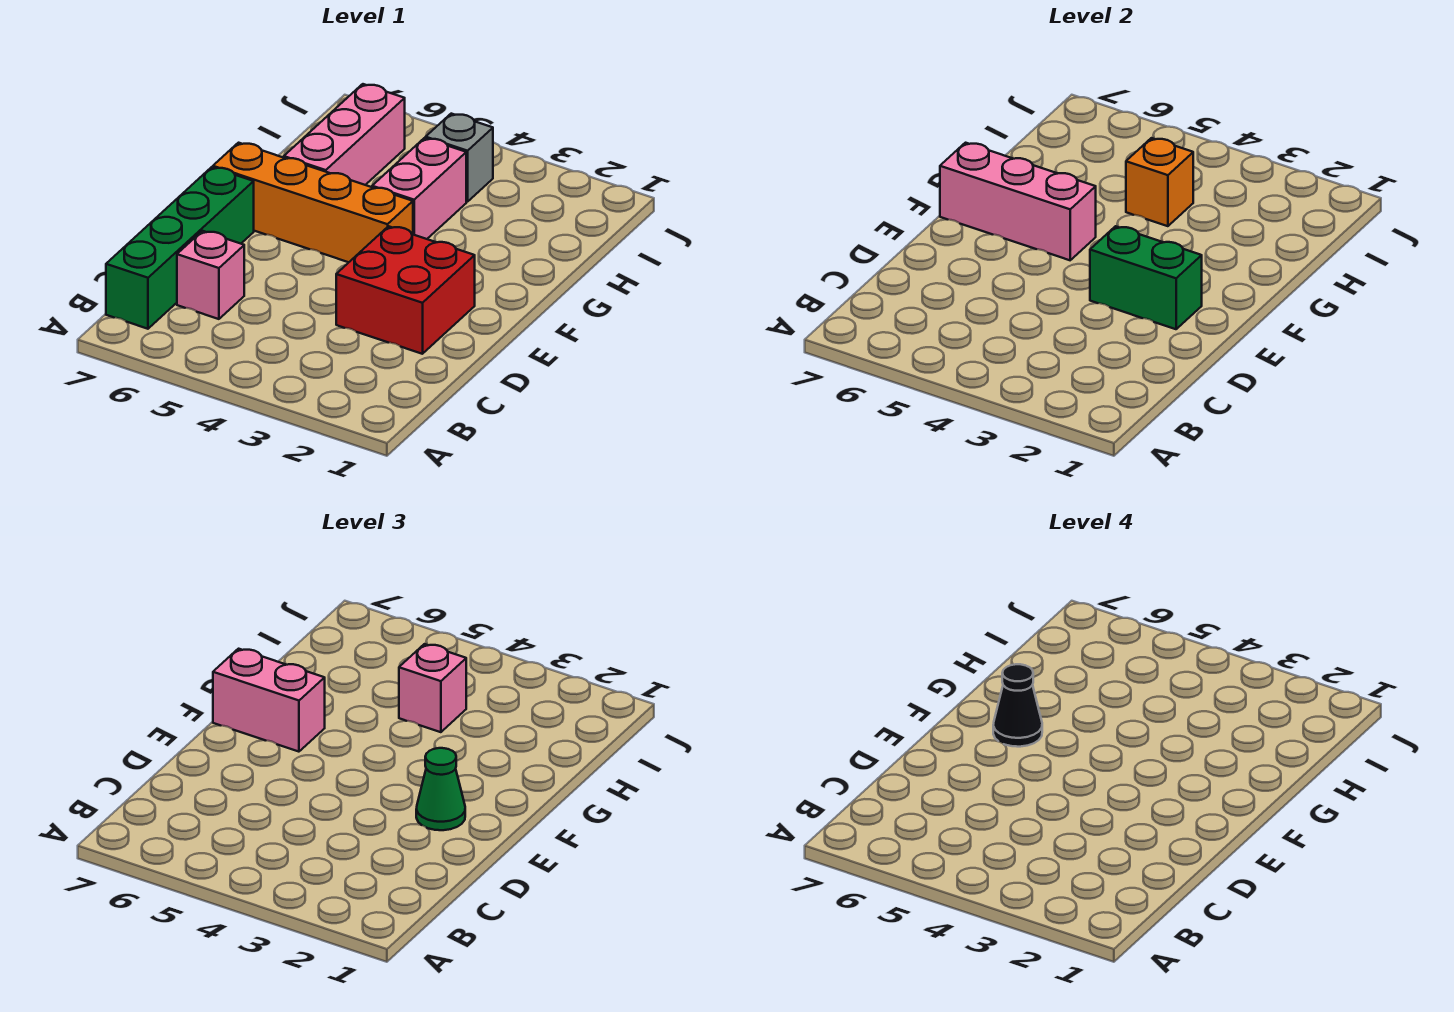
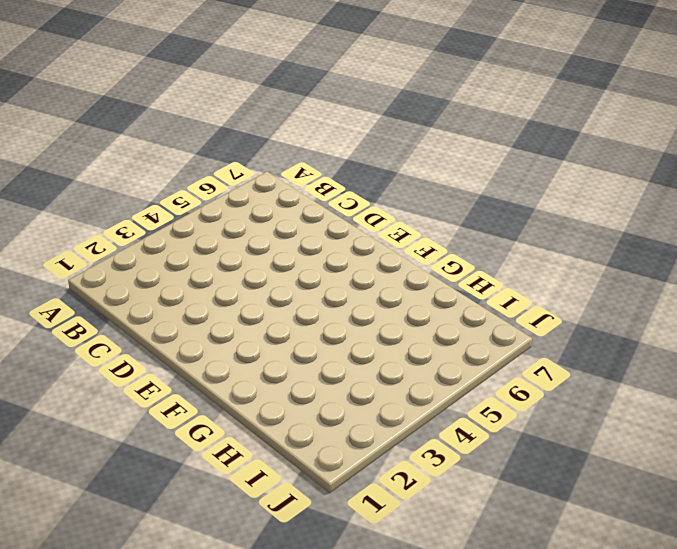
none -> green 1x4 brick [106,167,254,329]
none -> pink 1x1 brick [177,231,244,319]
none -> red 2x2 brick [336,226,475,354]

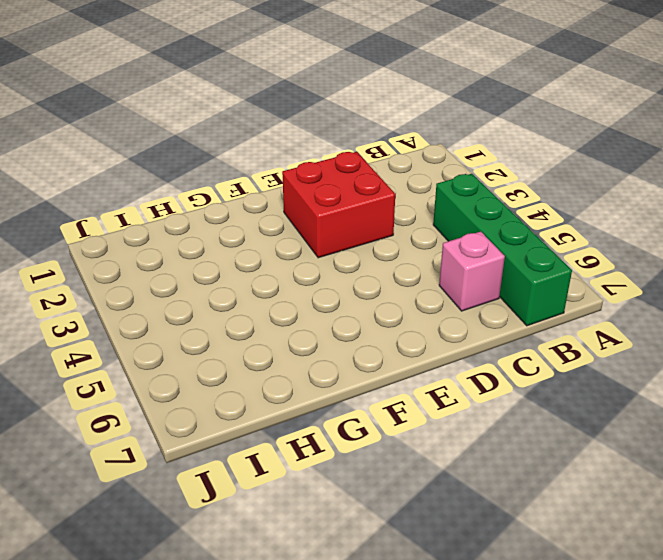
green 1x4 brick [433,174,572,326] -> green 1x4 brick turned to [106,167,254,329]
none -> orange 1x4 brick [213,143,413,262]
none -> pink 1x2 brick [372,138,466,239]
none -> pink 1x3 brick [284,84,405,185]

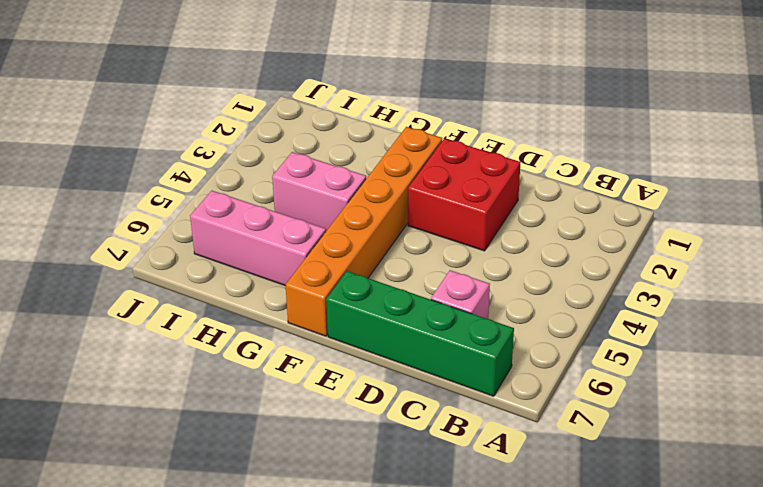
orange 1x6 brick [285,127,442,336] -> orange 1x4 brick [213,143,413,262]
none -> grey 1x1 brick [426,114,493,202]
none -> green 1x2 brick [1090,226,1202,329]
none -> pink 1x3 brick [940,143,1096,260]

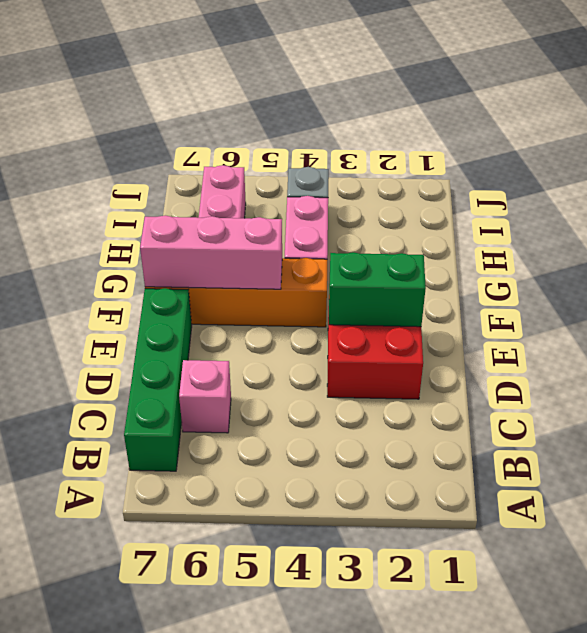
none -> orange 1x1 brick [1126,138,1193,226]
none -> green 1x1 cone [416,748,465,830]
none -> pink 1x2 brick [213,649,325,752]

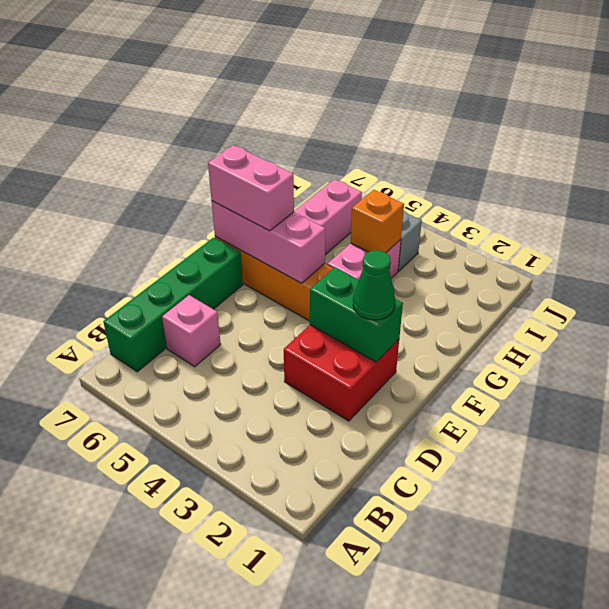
none -> pink 1x1 brick [399,644,466,732]
none -> black 1x1 cone [993,664,1042,747]

